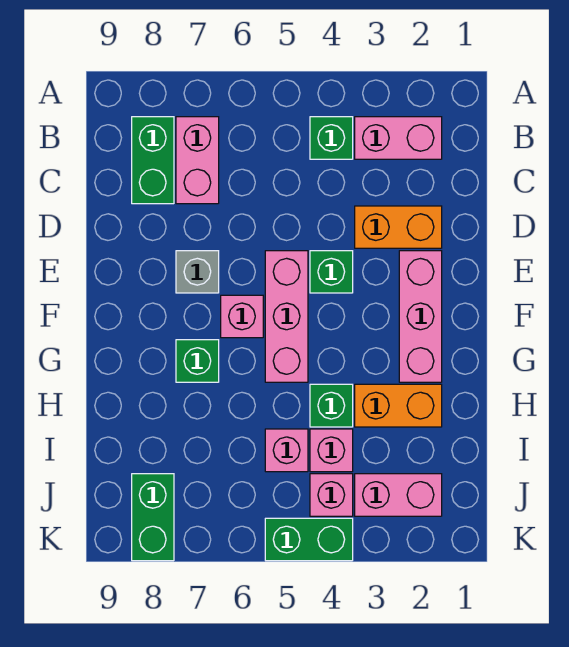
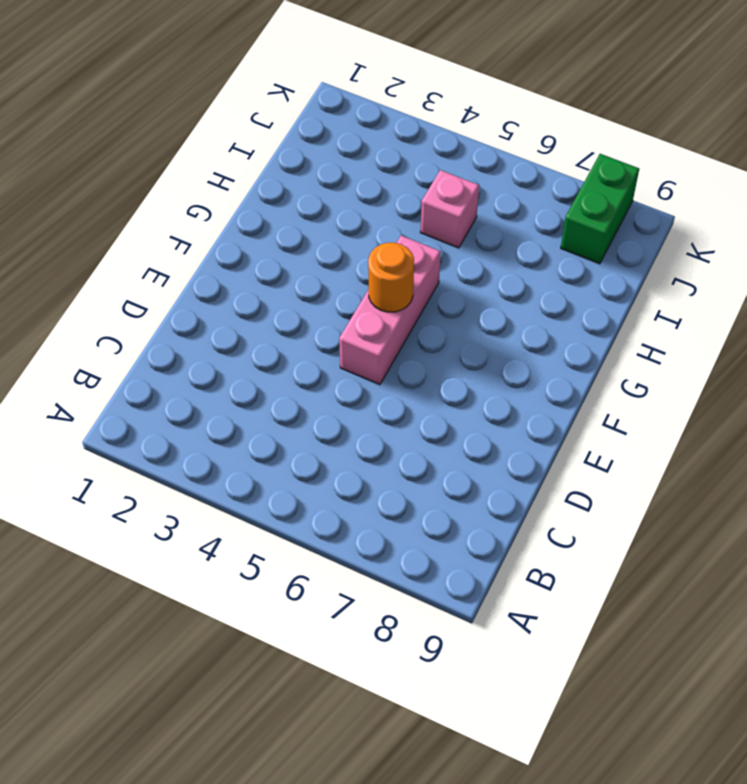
orange 1x1 round brick [368,243,414,312] -> none
none -> pink 1x2 brick [355,117,442,159]
none -> green 1x1 brick [310,117,353,159]
none -> pink 1x2 brick [176,117,219,204]

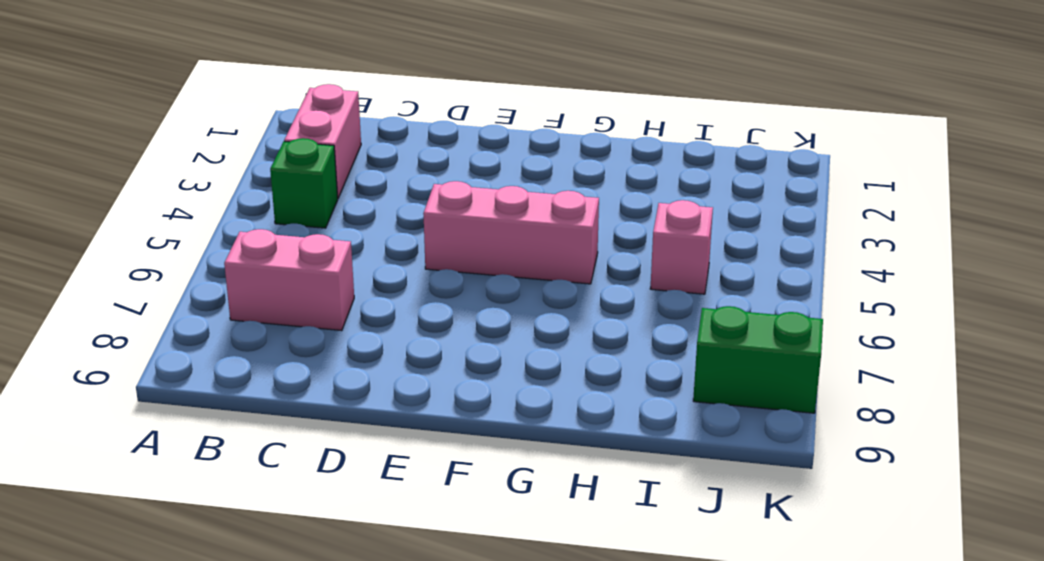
none -> green 1x2 brick [132,117,174,204]
none -> orange 1x2 brick [355,206,442,248]
none -> pink 1x3 brick [399,251,442,382]

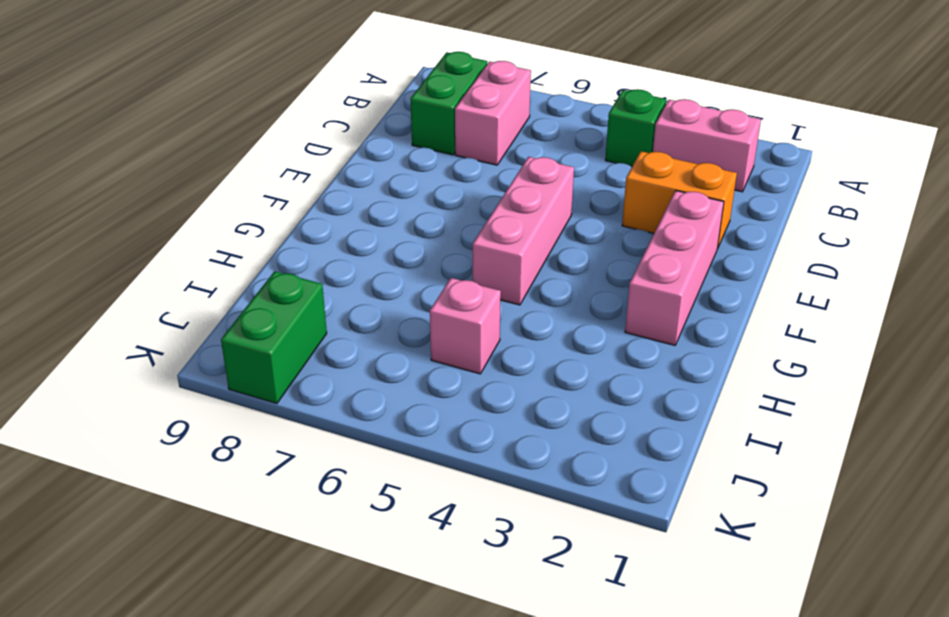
none -> green 1x1 brick [310,251,353,293]
none -> grey 1x1 brick [176,251,219,293]
none -> pink 1x1 brick [221,295,263,338]

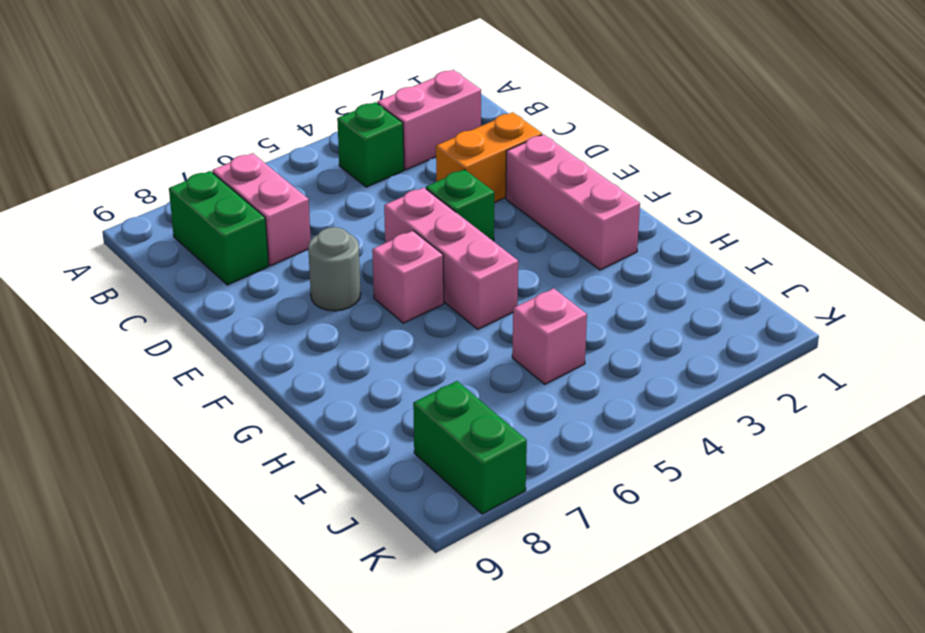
grey 1x1 round brick [308,227,361,311] -> grey 1x1 brick [176,251,219,293]
none -> green 1x1 brick [176,340,219,382]
none -> orange 1x2 brick [355,384,442,427]
none -> green 1x1 brick [310,384,353,427]

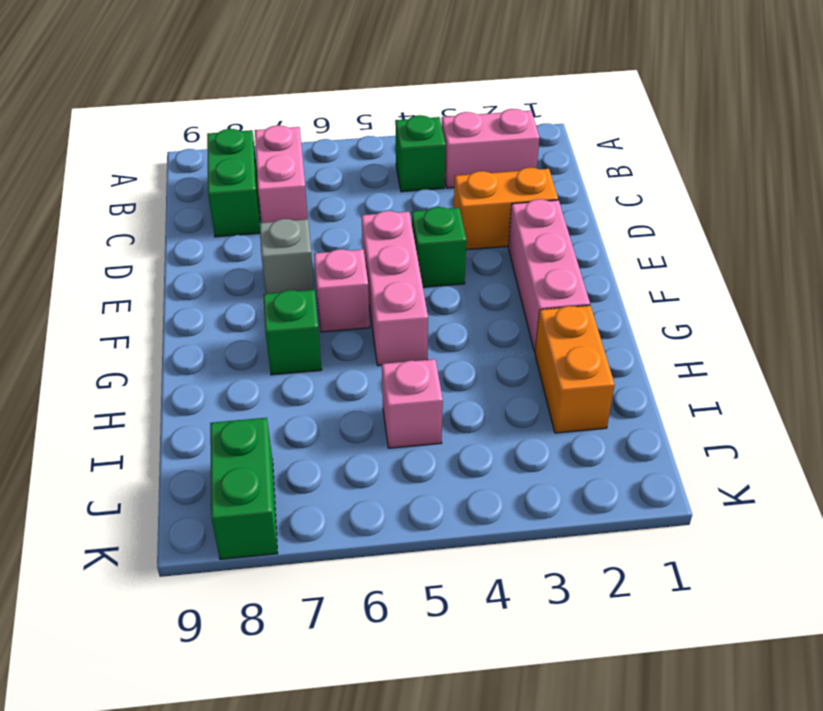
orange 1x2 brick [535,305,615,433] -> orange 1x2 brick turned to [355,384,442,427]
none -> green 1x1 brick [310,384,353,427]
none -> pink 1x1 brick [310,429,353,472]
none -> pink 1x2 brick [355,474,442,516]

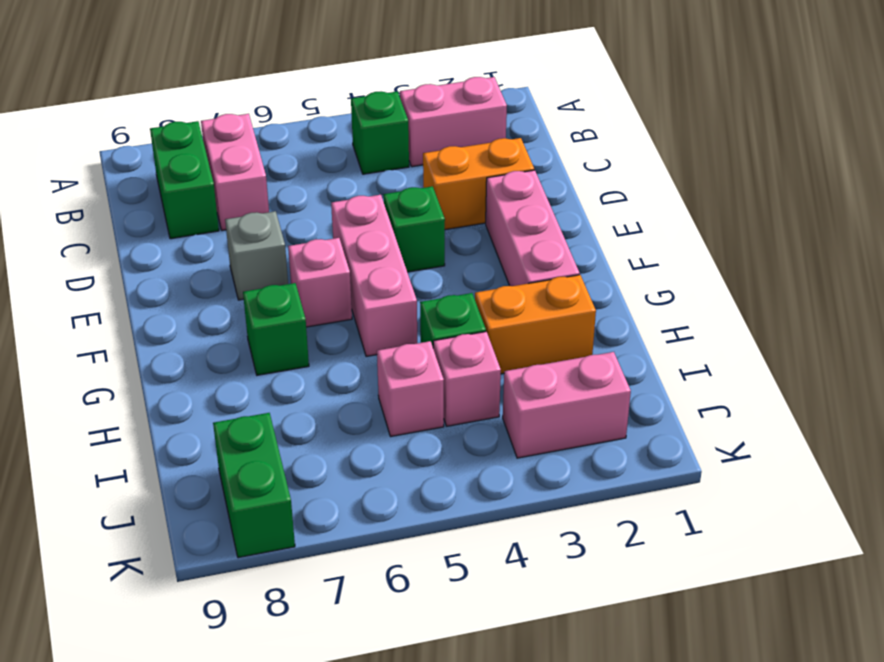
none -> pink 1x1 brick [310,474,353,516]
none -> green 1x2 brick [265,518,353,561]

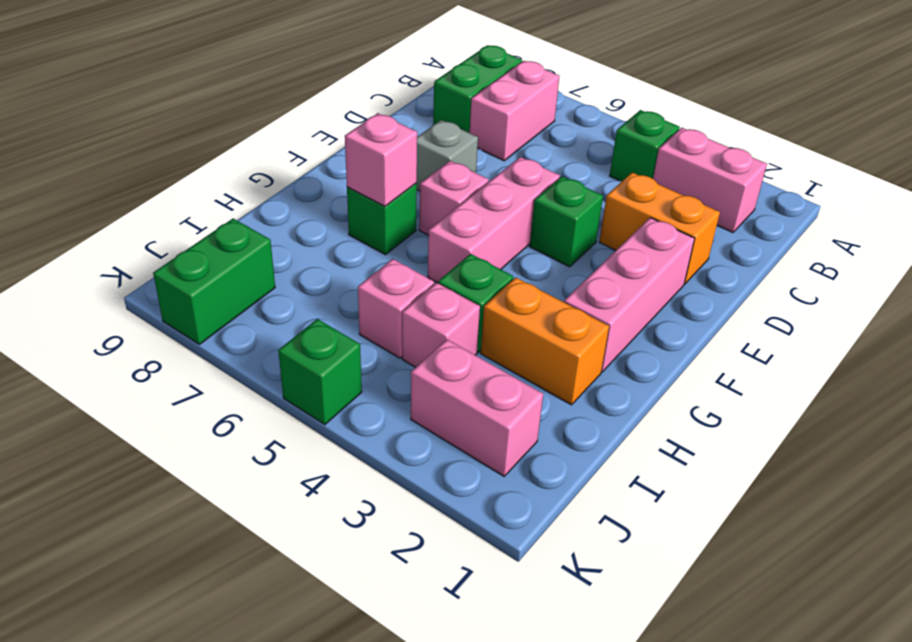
pink 1x1 brick [345,113,417,206] -> pink 1x1 brick moved to [310,474,353,516]
green 1x1 brick [278,319,362,425] -> green 1x2 brick [265,518,353,561]

